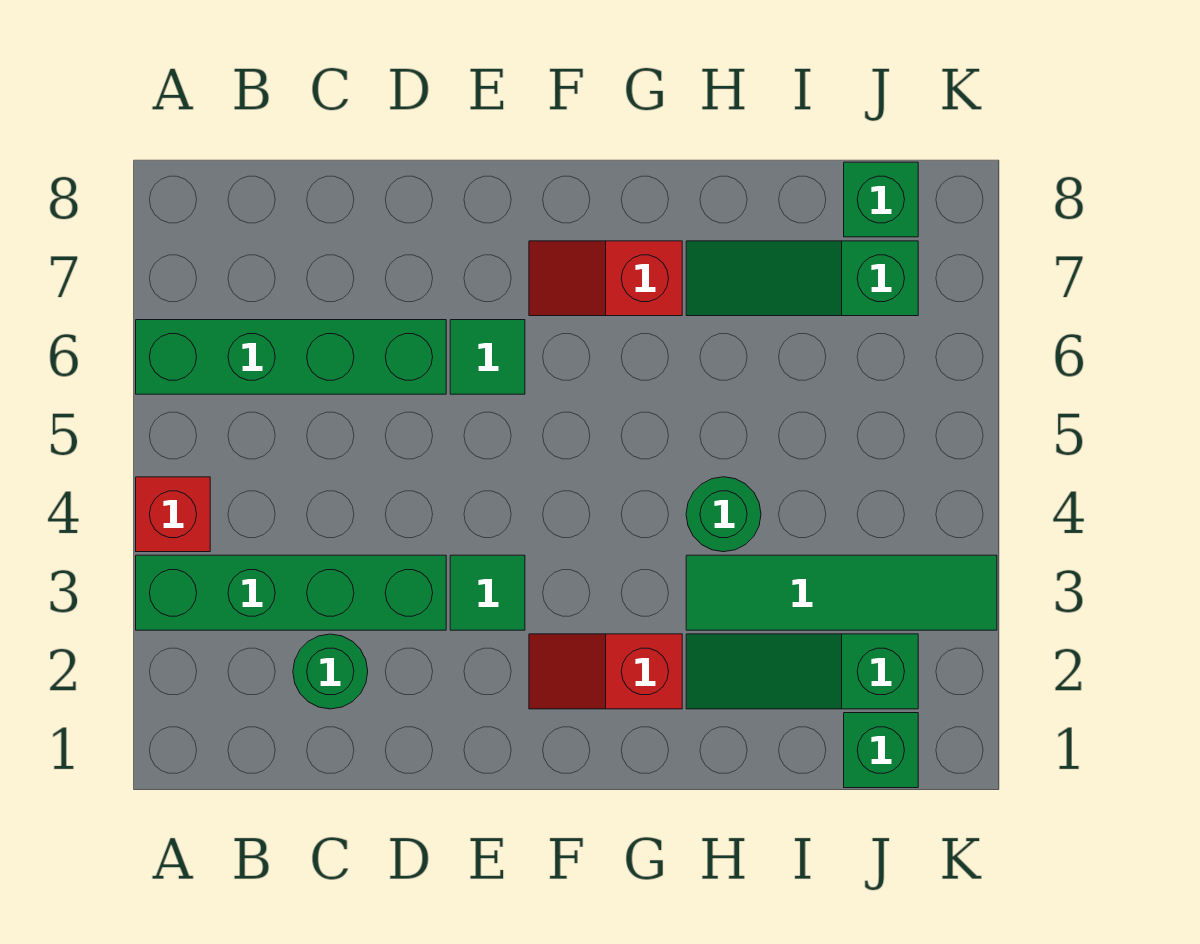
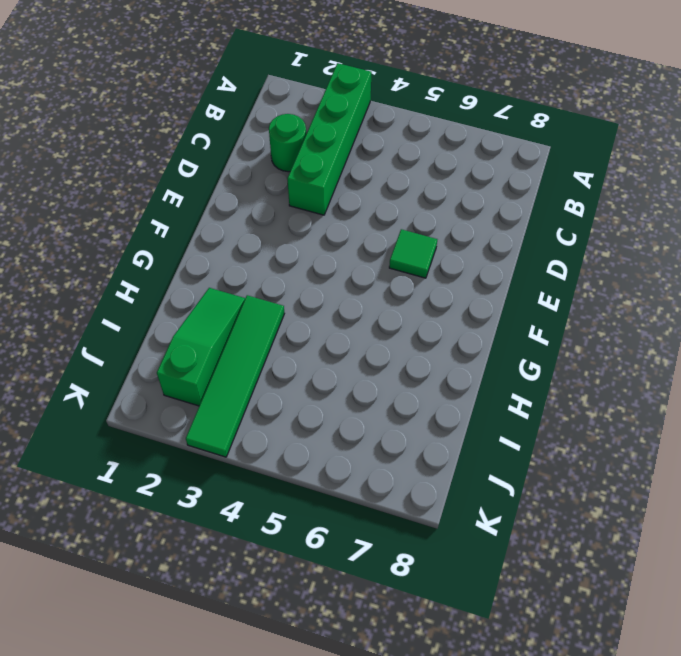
none -> red 1x1 brick [136,477,210,552]
none -> green 1x4 brick [136,320,446,394]
none -> green 1x1 tile [450,555,525,630]

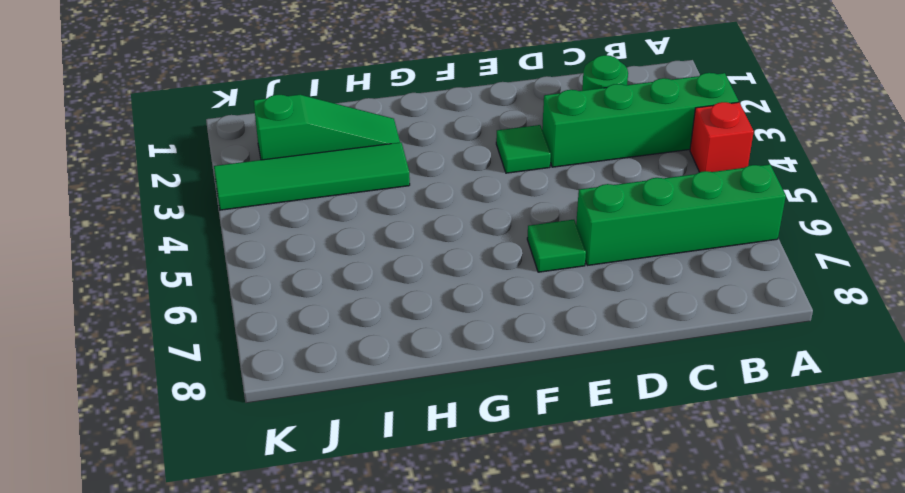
none -> red 1x2 slope [529,634,682,709]
none -> red 1x2 slope [529,241,682,316]
none -> green 1x1 round brick [686,477,761,552]

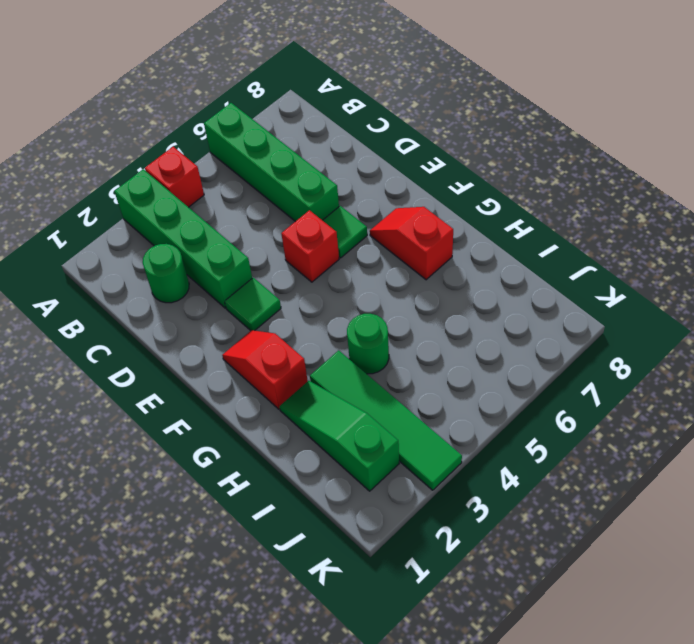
red 1x1 brick [281,210,339,282] -> none
none -> green 1x3 slope [686,241,918,316]
none -> green 1x1 brick [844,713,918,788]
none -> green 1x1 brick [844,162,918,237]

